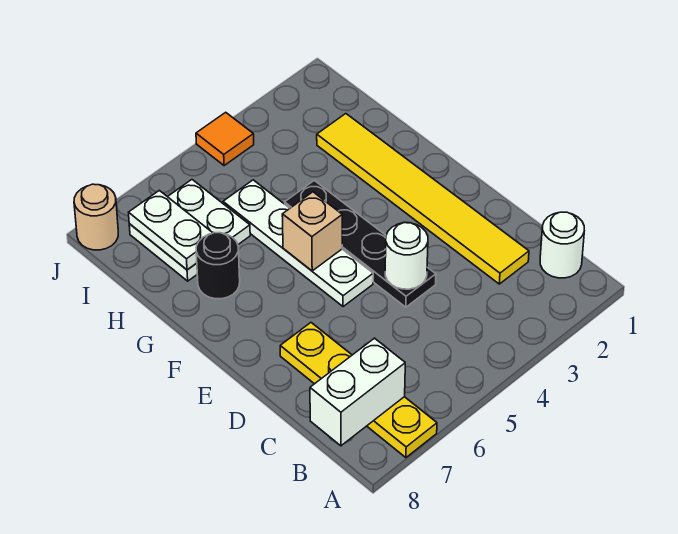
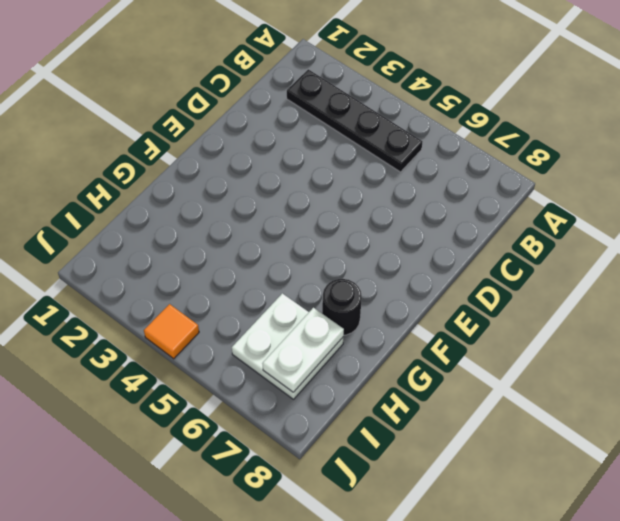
black 1x4 plate [287,69,422,172] -> black 1x4 plate turned to [285,180,436,307]
none -> yellow 1x4 plate [280,323,437,458]
none -> white 1x1 round brick [540,212,584,278]
none -> yellow 1x6 tile [317,114,529,284]

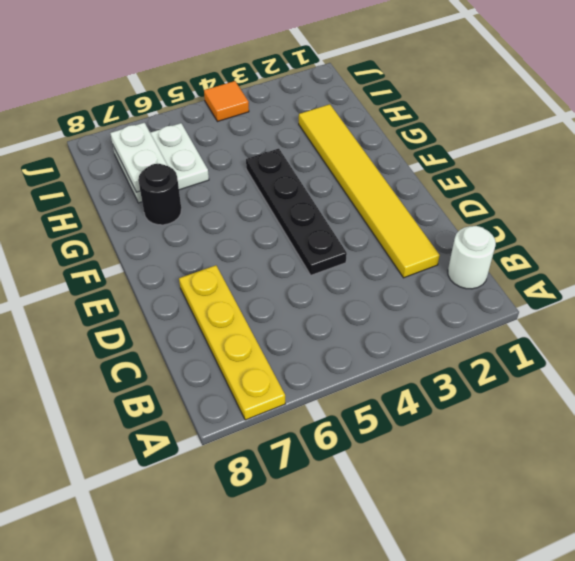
none -> white 1x4 plate [223,180,373,307]
none -> tan 1x1 round brick [74,184,118,250]
none -> white 1x2 brick [310,338,405,446]

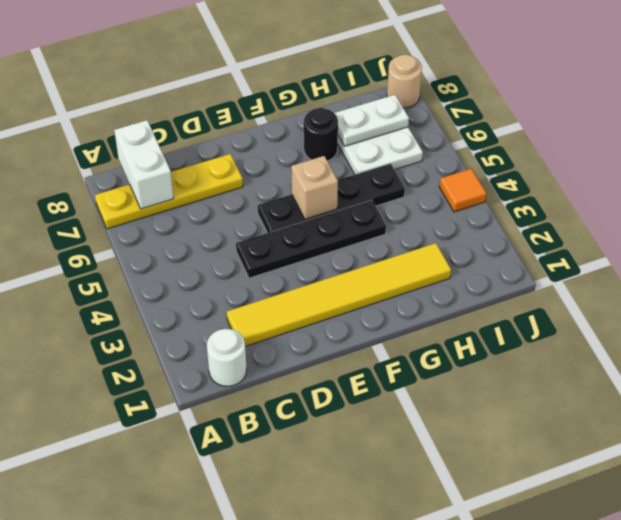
black 1x4 plate [258,164,405,233] -> white 1x4 plate [223,180,373,307]
none -> white 1x1 round brick [385,223,428,289]

